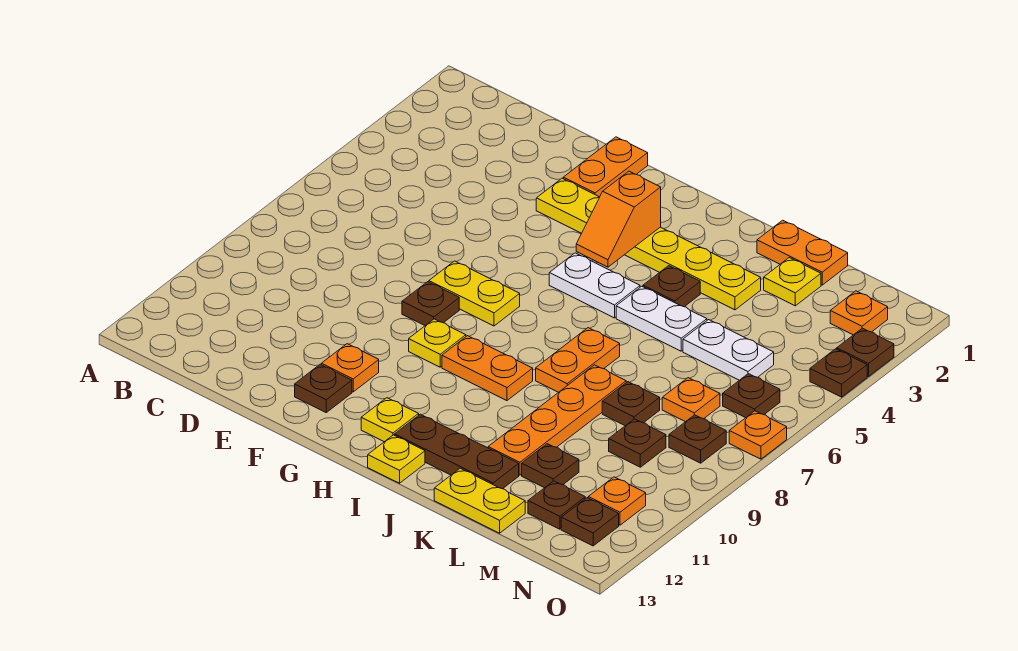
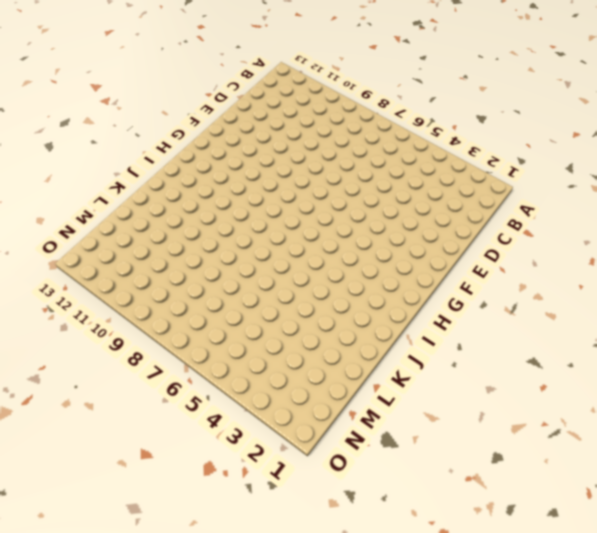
none -> orange 1x2 plate [563,137,648,197]
none -> yellow 1x6 plate [536,178,761,310]
none -> yellow 1x2 plate [429,261,520,326]
none -> brown 1x1 plate [402,282,459,326]

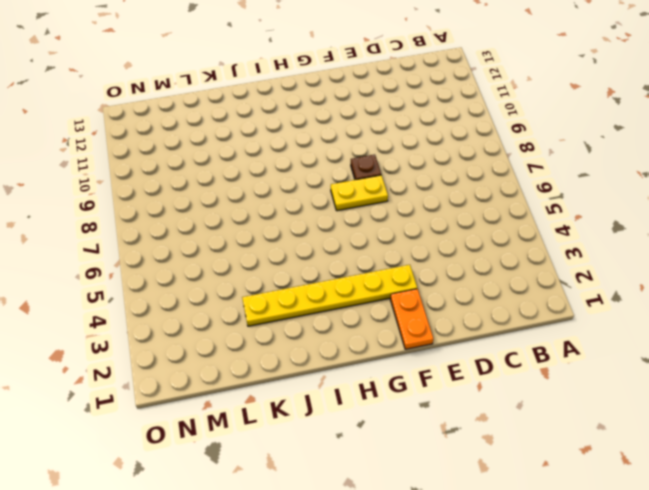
none -> orange 1x1 plate [321,344,379,392]
none -> brown 1x1 plate [295,364,352,412]
none -> yellow 1x1 plate [409,319,466,367]
none -> white 1x2 plate [549,253,640,318]

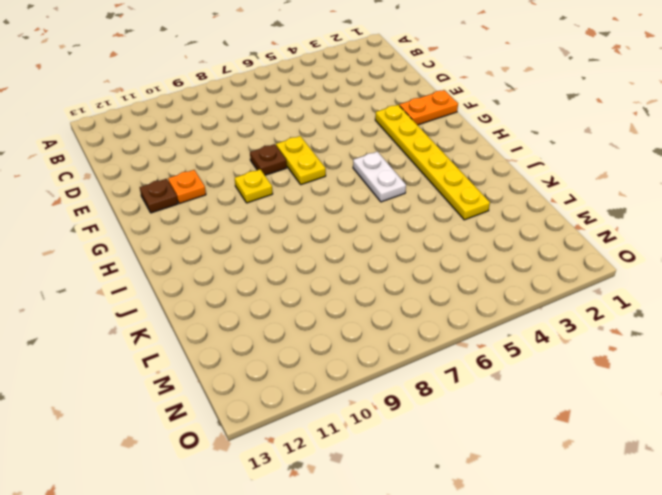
none -> orange 1x2 plate [442,336,533,401]
none -> yellow 1x1 plate [361,398,419,442]
none -> brown 1x3 plate [395,414,519,489]
none -> yellow 1x1 plate [368,435,425,483]

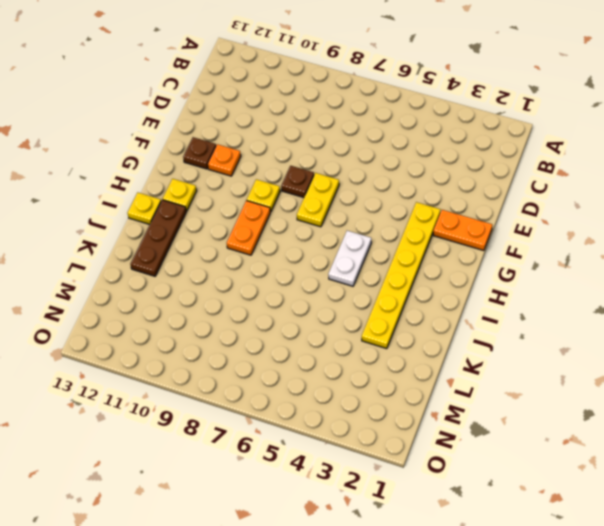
none -> brown 1x1 plate [643,266,700,307]
none -> white 1x2 plate [616,286,707,351]
none -> orange 1x2 plate [536,328,620,392]
none -> orange 1x2 plate [757,220,848,285]

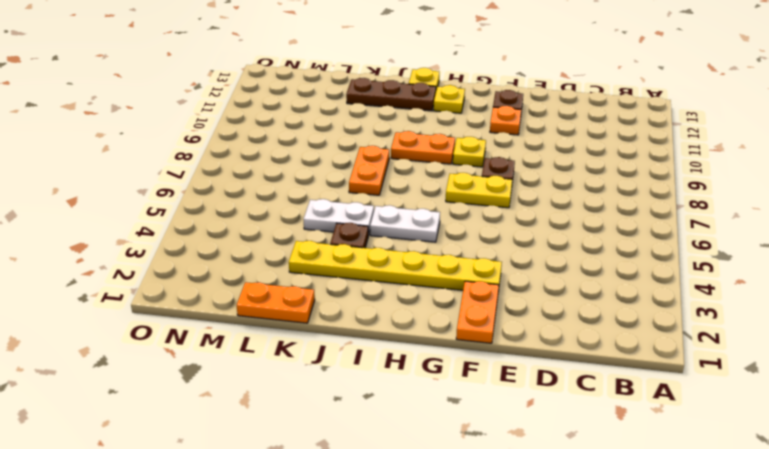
none -> orange 1x4 plate [488,365,626,475]
none -> yellow 1x2 plate [434,468,525,533]
none -> yellow 1x1 plate [764,258,821,306]
none -> white 1x2 plate [683,320,774,380]

